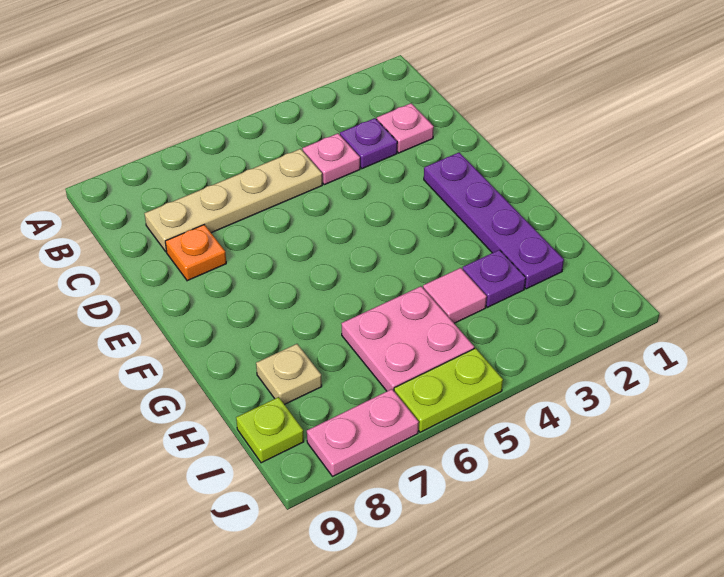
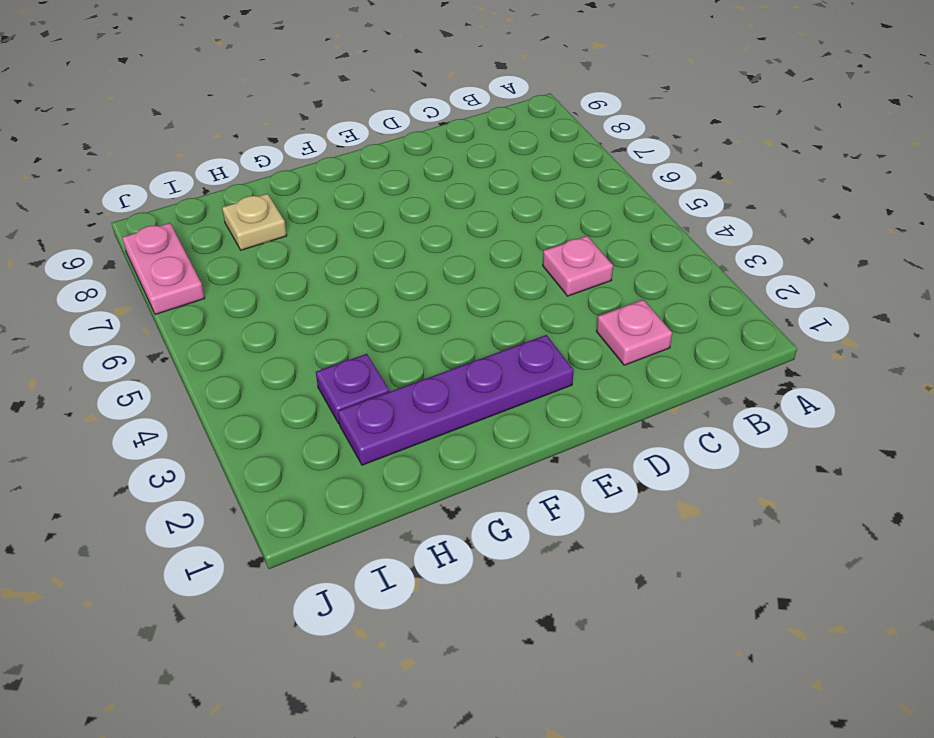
none -> purple 1x1 plate [340,118,397,169]
none -> tan 1x4 plate [144,149,322,252]
none -> orange 1x1 plate [165,225,226,281]

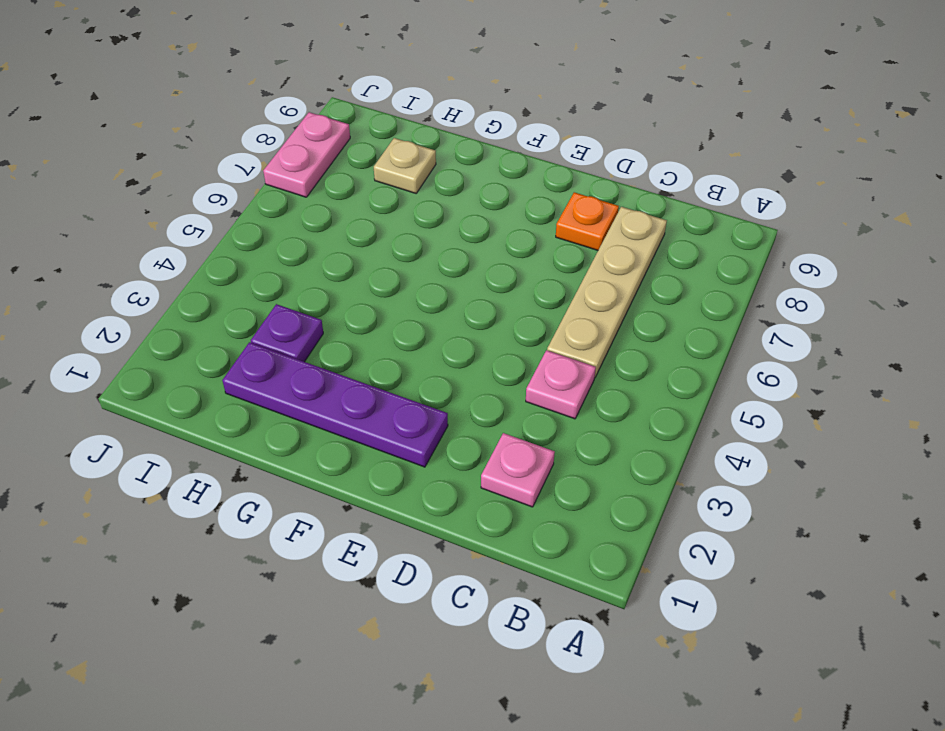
none -> purple 1x1 plate [340,118,397,169]
none -> pink 1x1 tile [423,268,487,323]
none -> pink 2x2 plate [341,286,474,391]

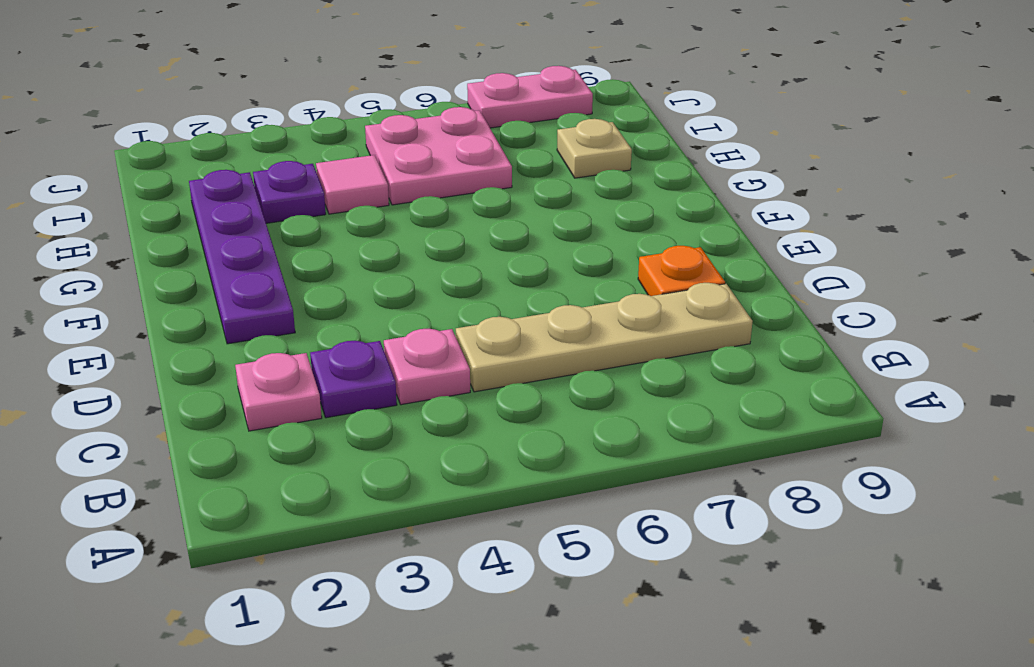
none -> lime 1x1 plate [236,397,304,463]
none -> lime 1x2 plate [394,348,503,432]

